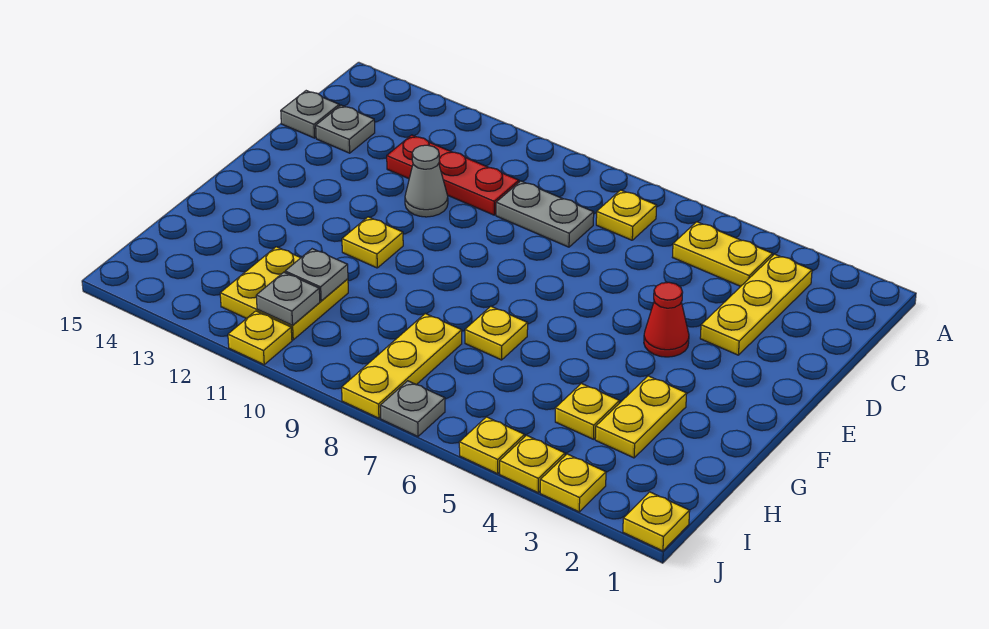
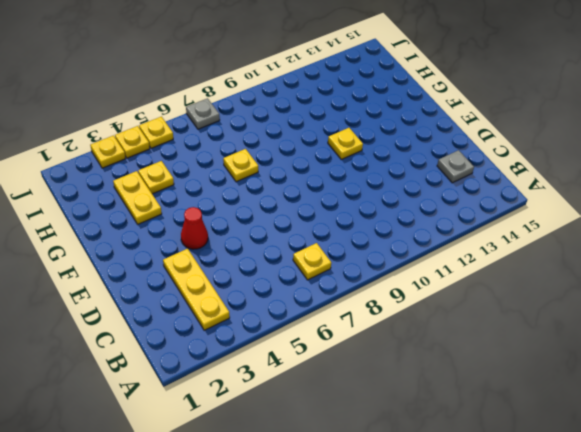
none -> yellow 1x2 plate [673,222,772,286]
none -> grey 1x2 plate [496,181,594,247]
none -> red 1x3 plate [387,135,519,215]

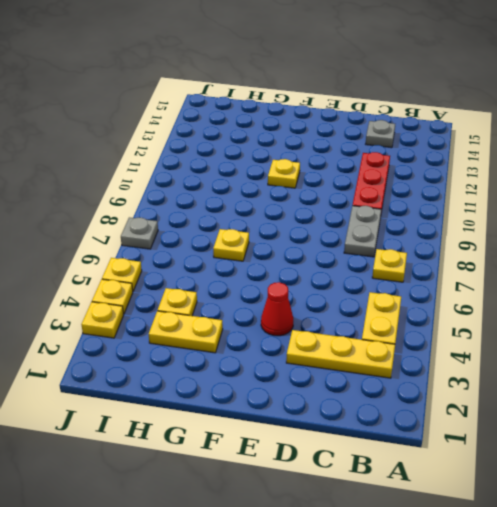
none -> grey 1x1 plate [281,91,339,138]
none -> grey 1x1 cone [405,145,448,217]
none -> yellow 1x3 plate [342,314,462,418]

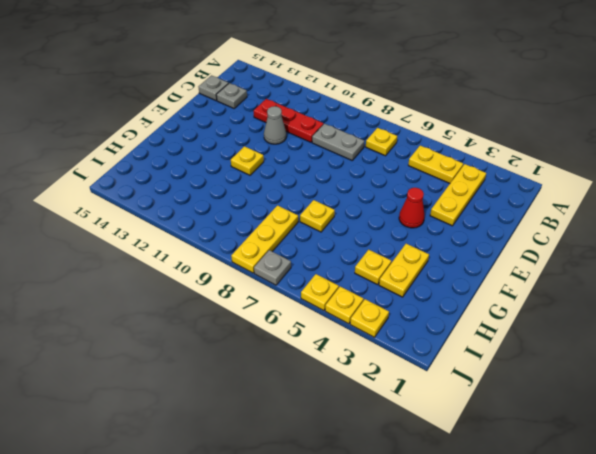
none -> yellow 2x2 plate [220,247,348,340]
none -> yellow 1x1 plate [623,492,690,551]
none -> yellow 1x1 plate [228,311,292,365]

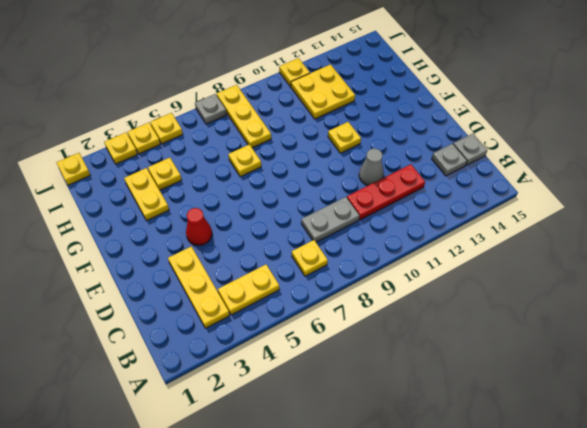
none -> grey 1x1 plate [285,249,348,301]
none -> grey 1x1 plate [256,272,320,325]

